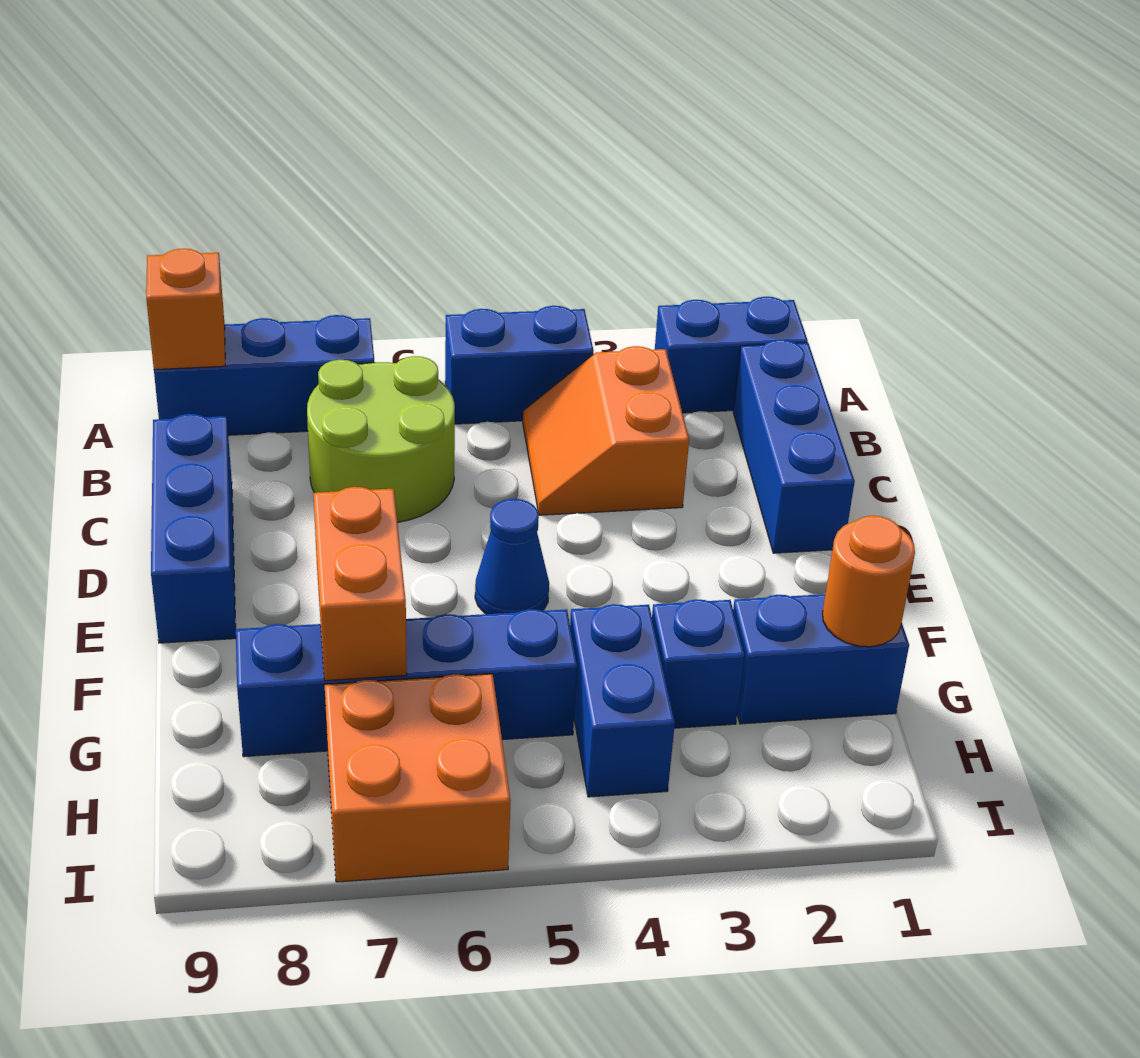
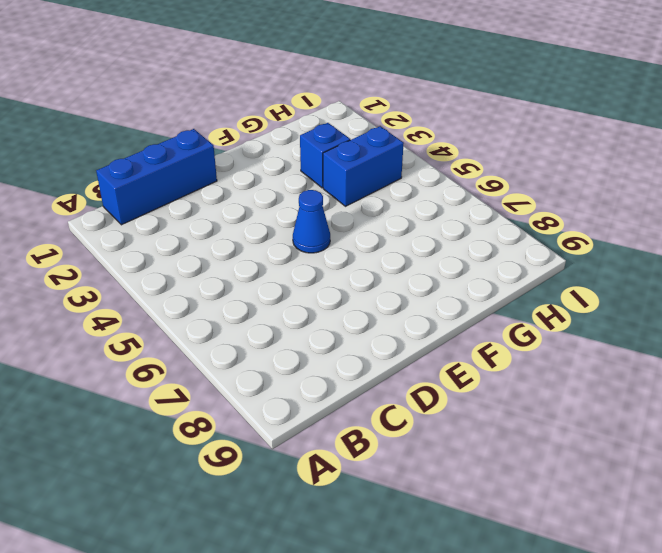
none -> blue 1x2 brick [655,297,808,413]
none -> blue 1x2 brick [445,306,594,424]
none -> blue 1x3 brick [154,315,375,435]

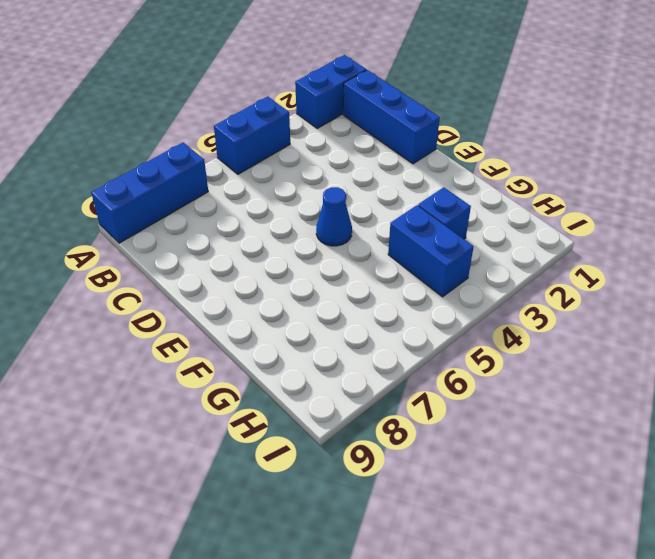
none -> orange 2x2 slope [523,346,689,515]
none -> lime 2x2 round brick [307,356,455,522]
none -> blue 1x3 brick [151,414,236,643]

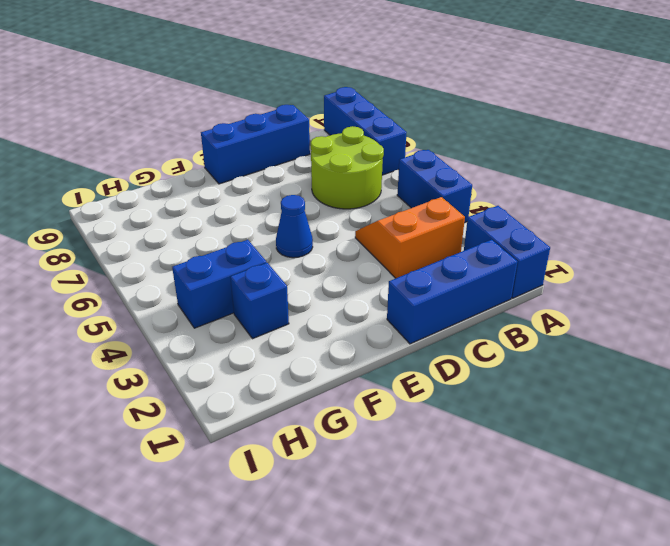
none -> blue 1x2 brick [733,594,909,724]
none -> blue 1x4 brick [236,609,577,757]
none -> orange 2x2 brick [325,674,511,882]

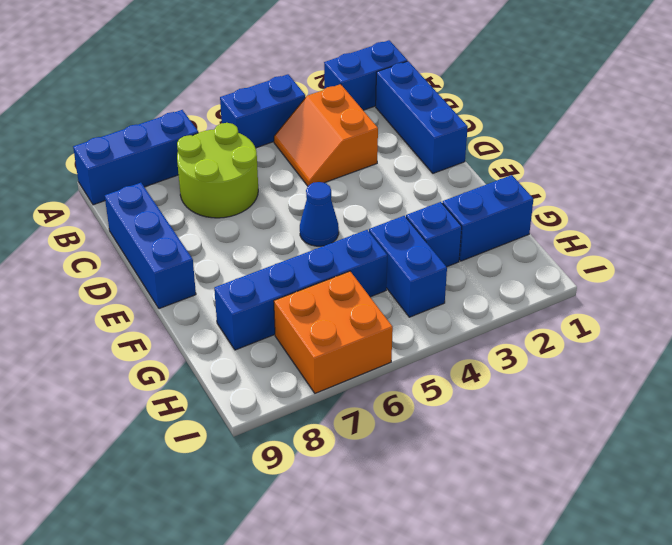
none -> orange 1x1 brick [146,249,225,370]
none -> orange 1x2 brick [314,487,407,681]
none -> orange 1x1 round brick [823,516,915,647]

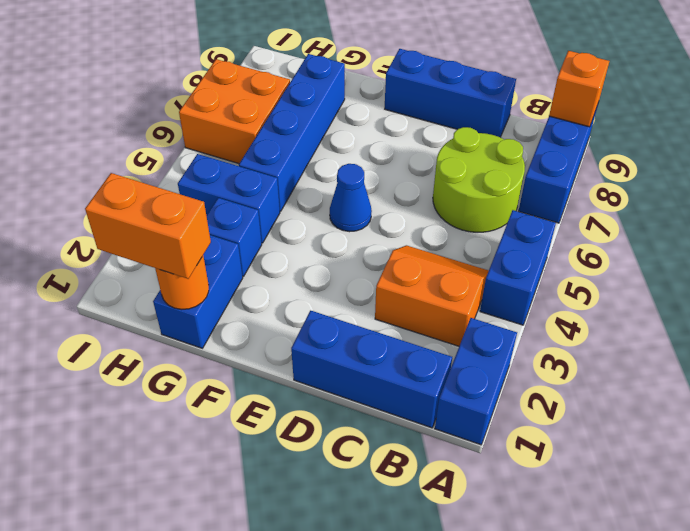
orange 1x2 brick [85,173,211,279] -> orange 1x2 brick moved to [314,487,407,681]

